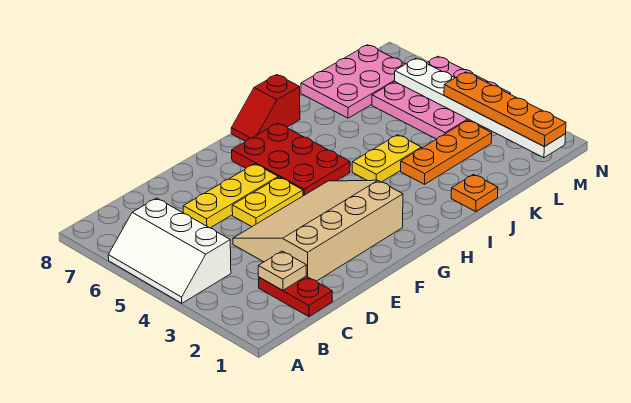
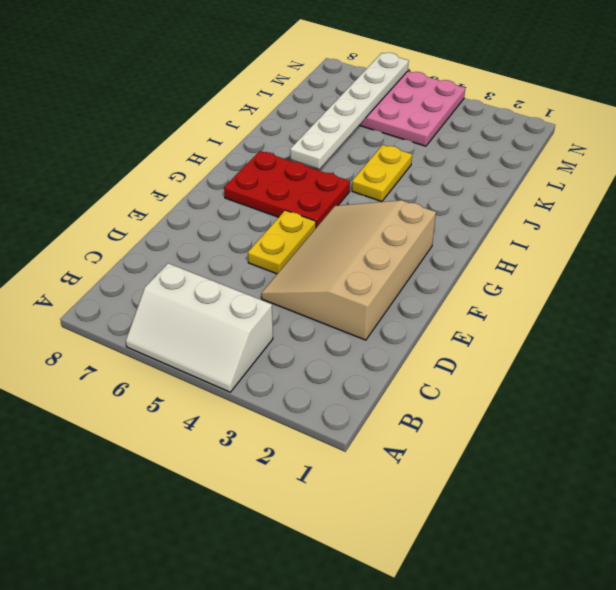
white 1x6 plate [290,53,409,169] -> white 1x6 plate turned to [395,58,566,158]
none -> red 1x2 plate [259,276,332,317]
none -> yellow 1x3 plate [183,164,278,228]
none -> red 1x2 slope [231,75,300,141]

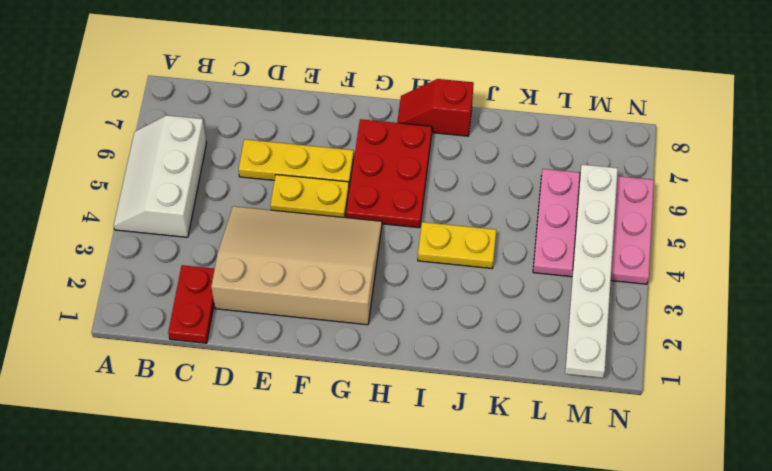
none -> orange 1x1 plate [451,174,498,211]
none -> orange 1x3 plate [401,120,492,184]
none -> pink 2x3 plate [301,45,405,118]

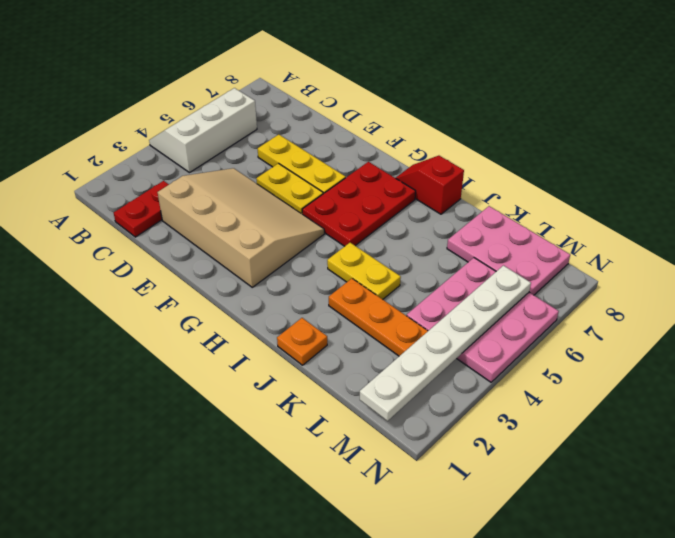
none -> tan 1x1 plate [258,251,306,290]
none -> orange 1x4 plate [444,72,566,147]

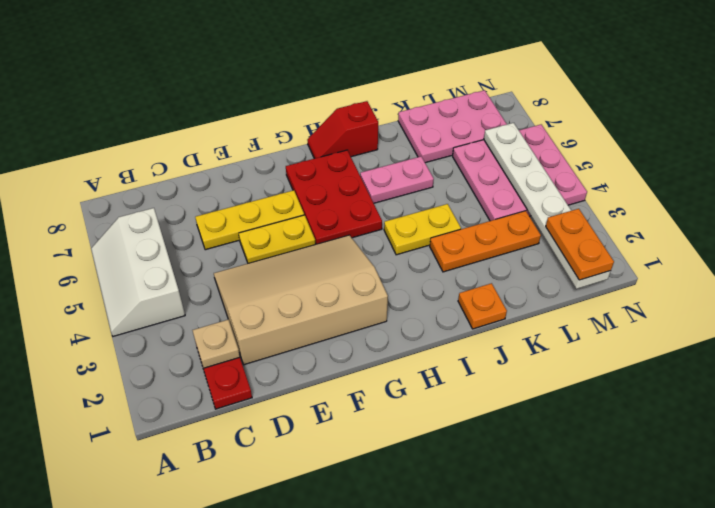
pink 1x2 plate [360,157,434,203] -> none
orange 1x2 plate [546,209,614,280] -> orange 1x4 plate [444,72,566,147]

